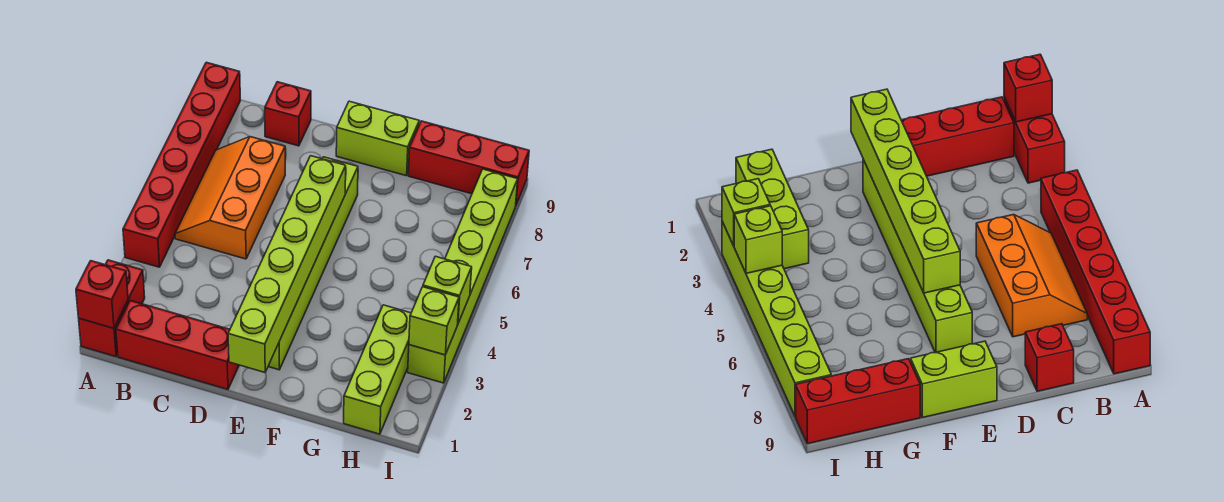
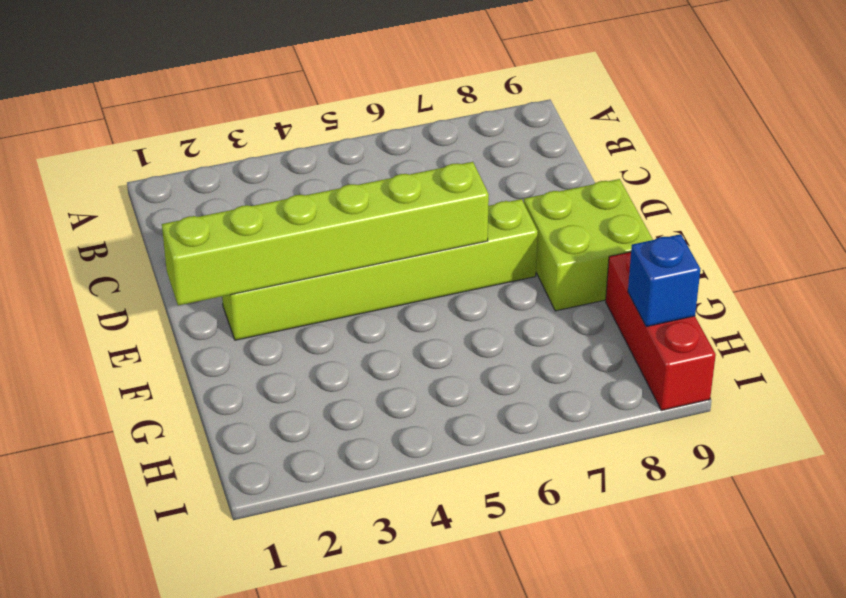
lime 2x2 brick [524,179,653,311] -> lime 1x2 brick [336,101,419,176]
blue 1x1 brick [628,234,700,327] -> none
none -> red 1x2 brick [79,260,145,357]
none -> red 1x6 brick [123,62,240,267]
none -> red 1x3 brick [116,301,239,390]

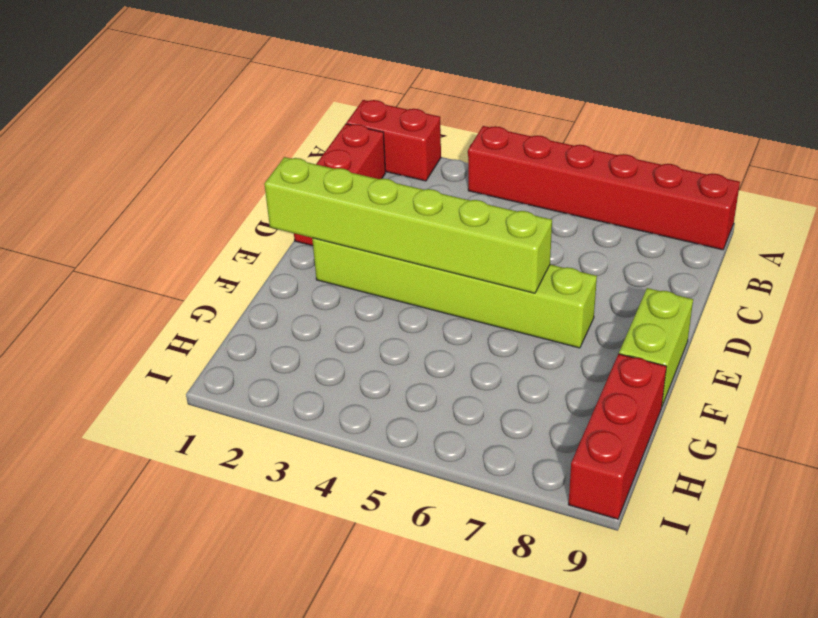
none -> orange 2x3 slope [175,137,285,259]
none -> red 1x1 brick [265,82,311,146]
none -> lime 1x3 brick [344,305,411,434]

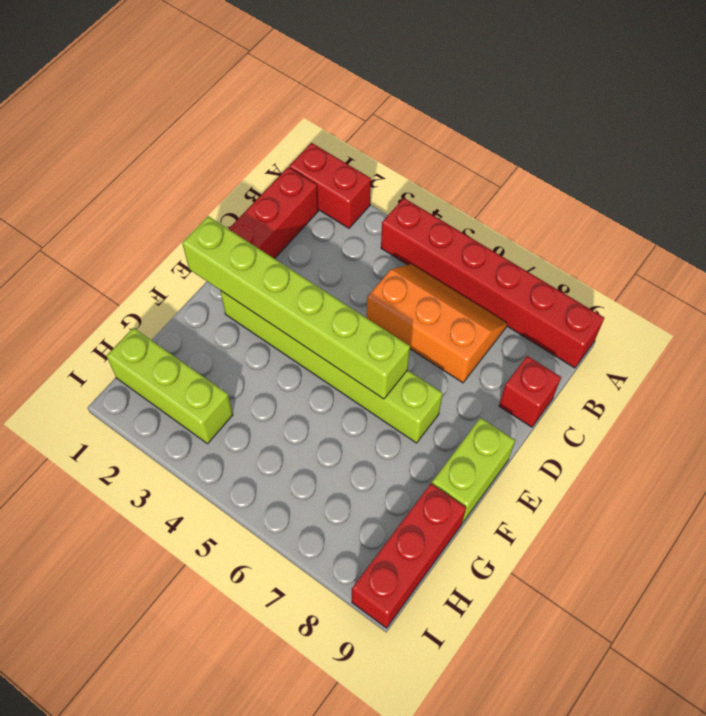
none -> lime 1x6 brick [408,169,518,383]
none -> red 1x1 brick [76,261,128,328]
none -> lime 1x1 brick [409,287,459,355]

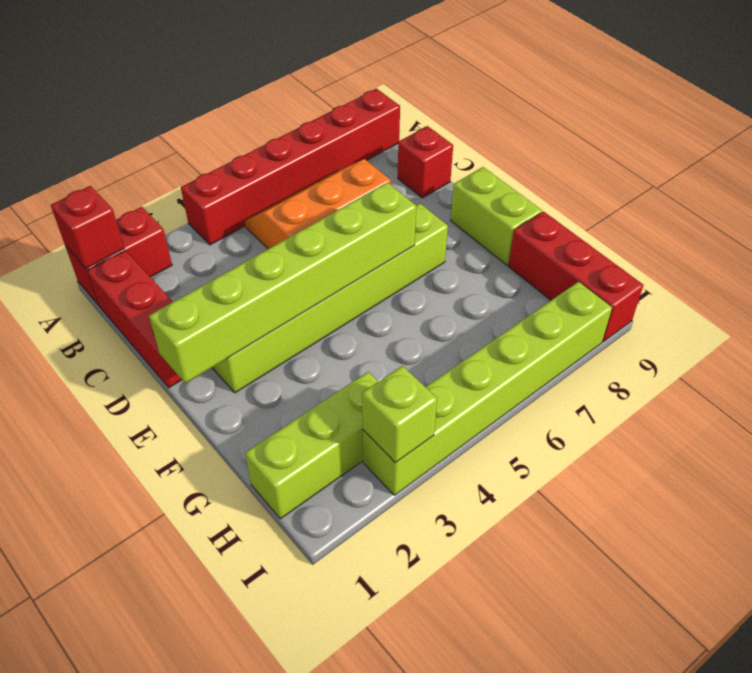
none -> lime 1x1 brick [423,256,472,323]

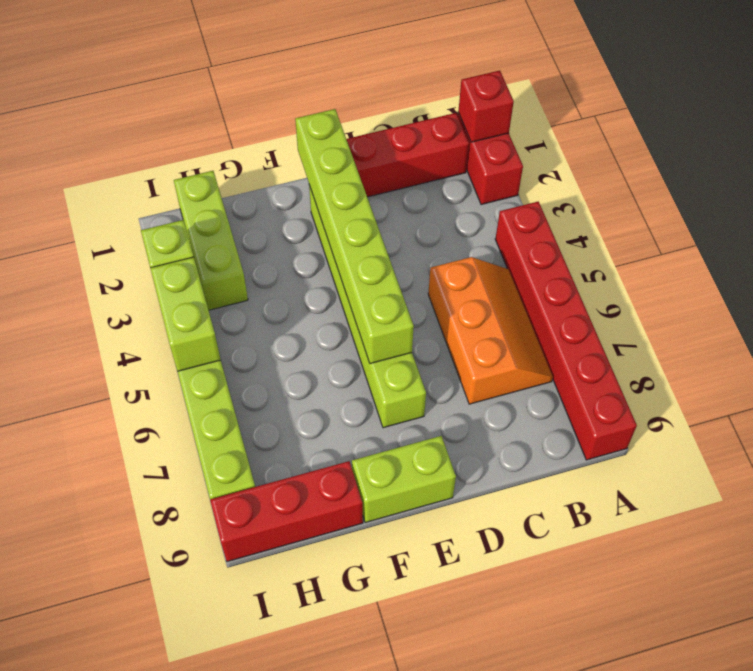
lime 1x2 brick [150,257,221,371] -> lime 1x1 brick [423,256,472,323]
none -> red 1x1 brick [265,82,311,146]

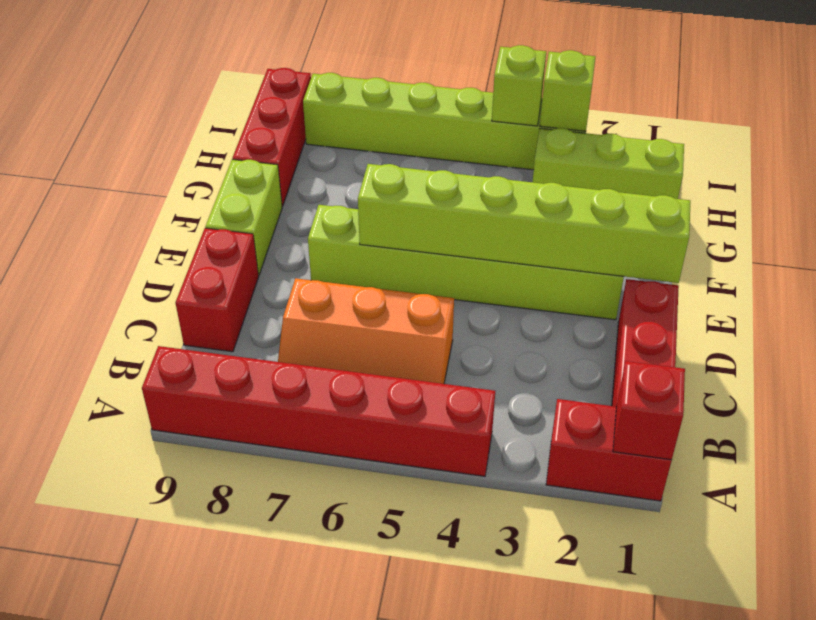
red 1x2 brick [175,228,259,352] -> red 1x1 brick [265,82,311,146]

